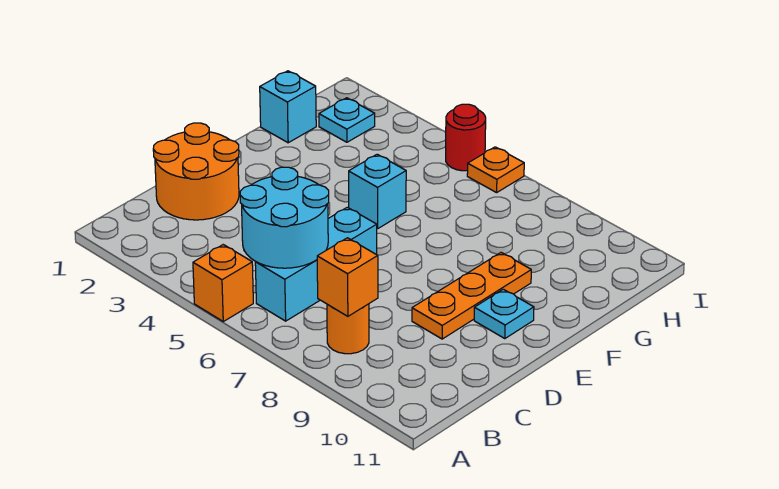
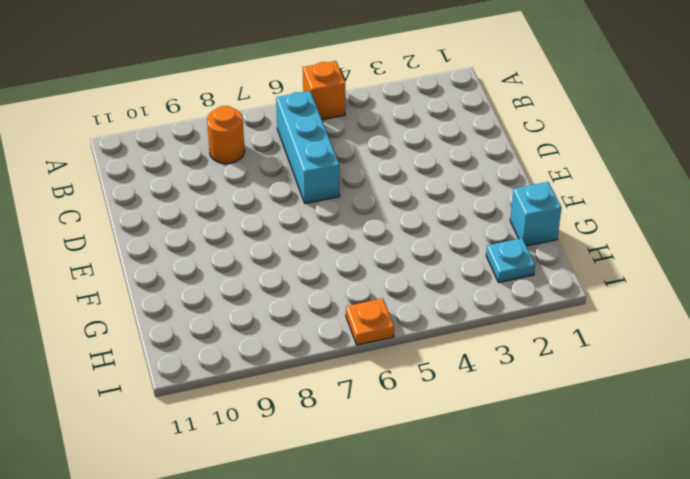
none -> orange 2x2 round brick [153,123,239,220]
none -> orange 1x3 plate [412,253,531,339]
none -> cyan 1x1 plate [474,289,534,339]

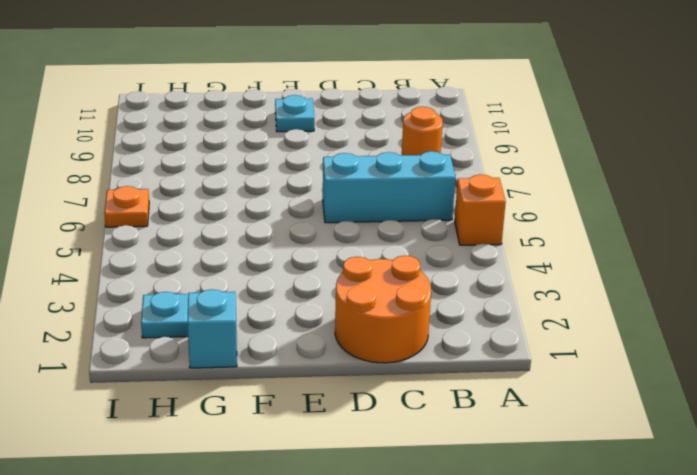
none -> orange 1x3 plate [412,253,531,339]
none -> cyan 1x1 brick [349,154,406,229]
none -> red 1x1 round brick [446,104,486,171]

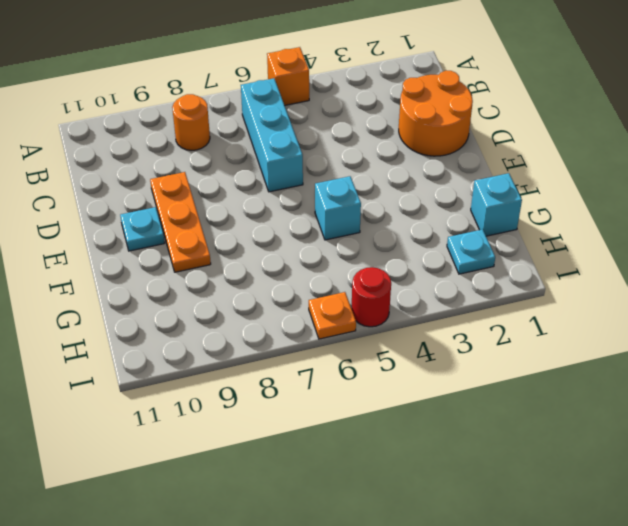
none -> cyan 2x2 round brick [240,167,329,268]
none -> orange 1x1 brick [317,238,378,316]

